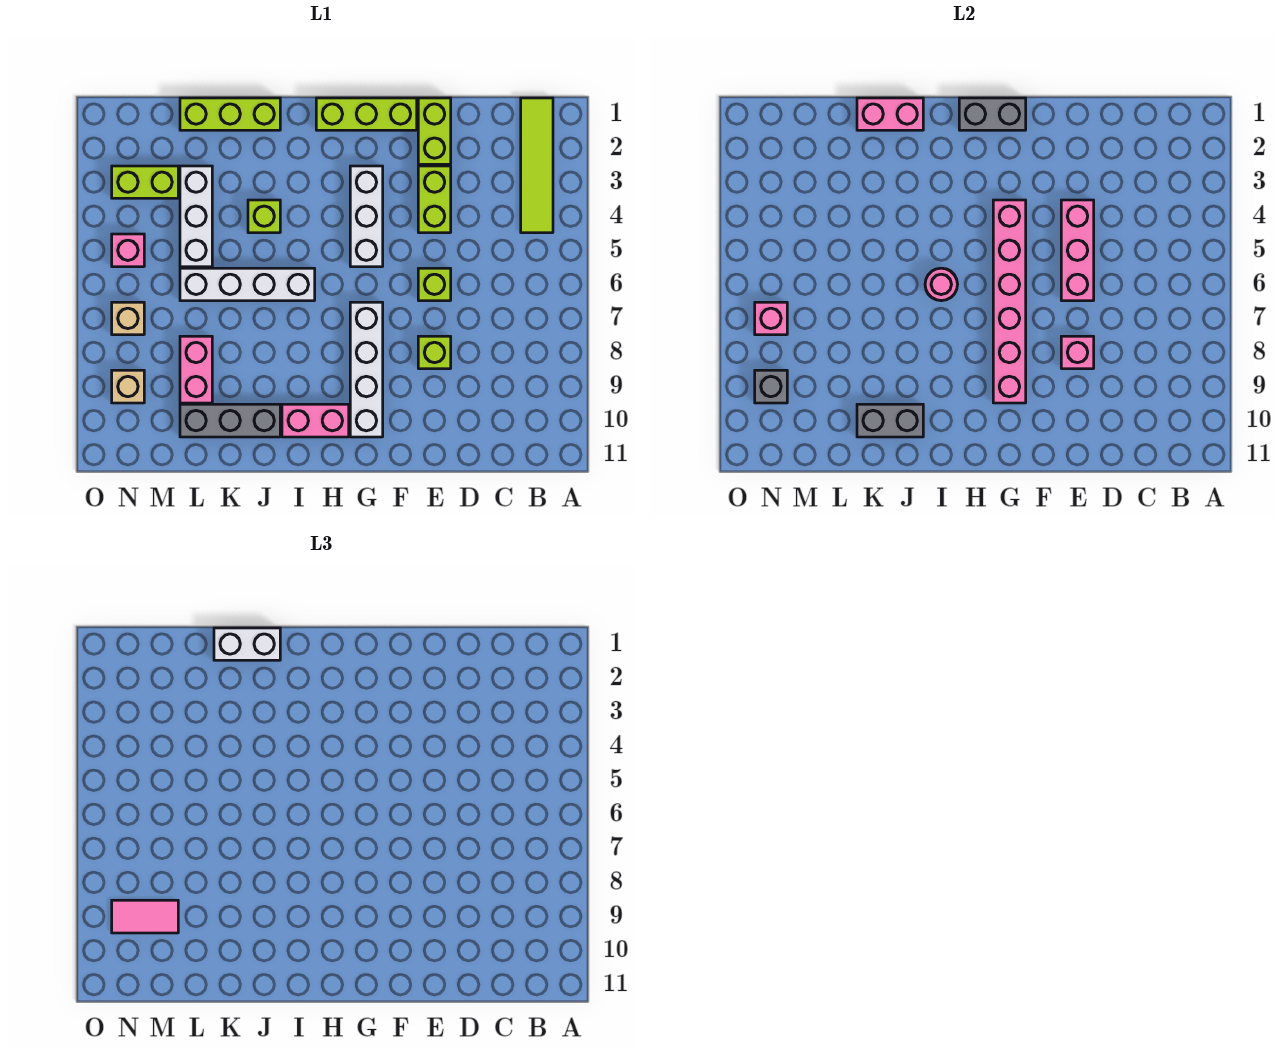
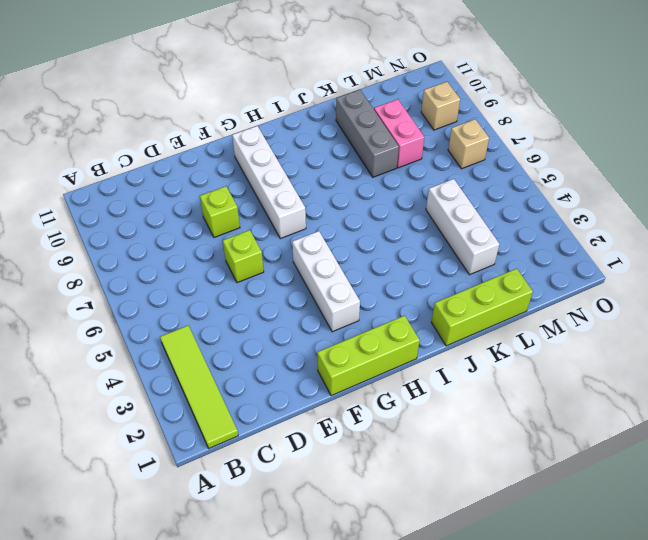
grey 1x3 brick [336,90,399,177] -> grey 1x3 brick turned to [180,404,280,437]
none -> lime 1x2 brick [418,98,451,164]
none -> lime 1x2 brick [418,166,451,233]
none -> pink 1x2 brick [282,404,349,437]
none -> white 1x4 brick [180,268,315,301]

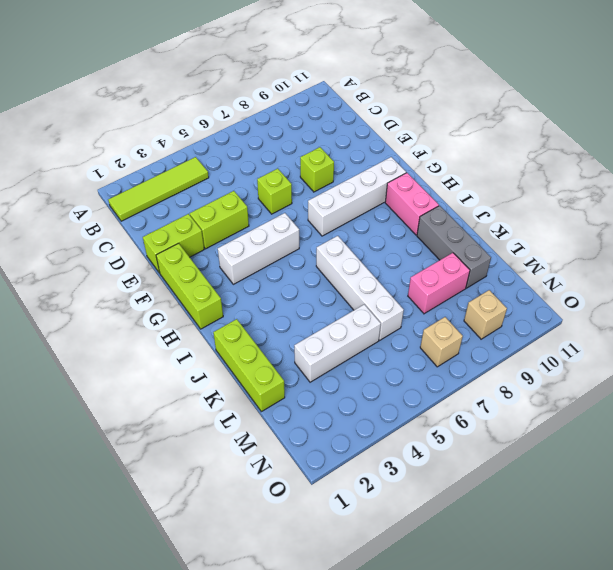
none -> lime 1x1 brick [248,200,280,233]
none -> lime 1x2 brick [112,166,178,198]
none -> pink 1x1 brick [112,234,144,267]
none -> pink 1x3 brick [1061,200,1094,301]

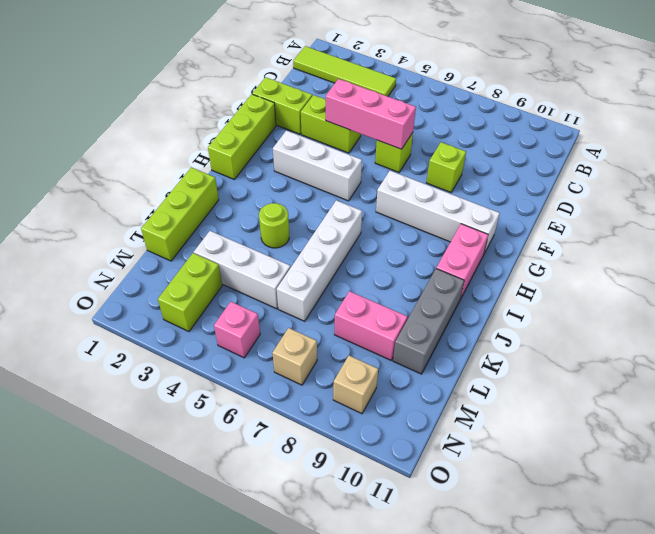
lime 1x1 round brick [259,203,289,248] -> lime 1x1 brick [248,200,280,233]
none -> pink 1x1 brick [1061,336,1094,369]
none -> grey 1x2 brick [959,98,1026,130]
none -> pink 1x6 brick [993,200,1026,403]
none -> pink 1x1 round brick [925,268,958,301]

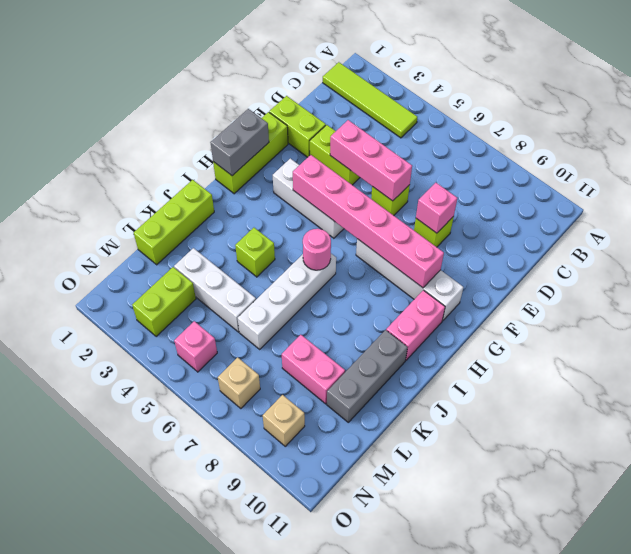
none -> pink 1x2 brick [857,98,923,130]
none -> grey 1x2 brick [857,404,923,437]
none -> pink 1x1 brick [755,302,787,335]
none -> grey 1x1 brick [755,370,787,403]

